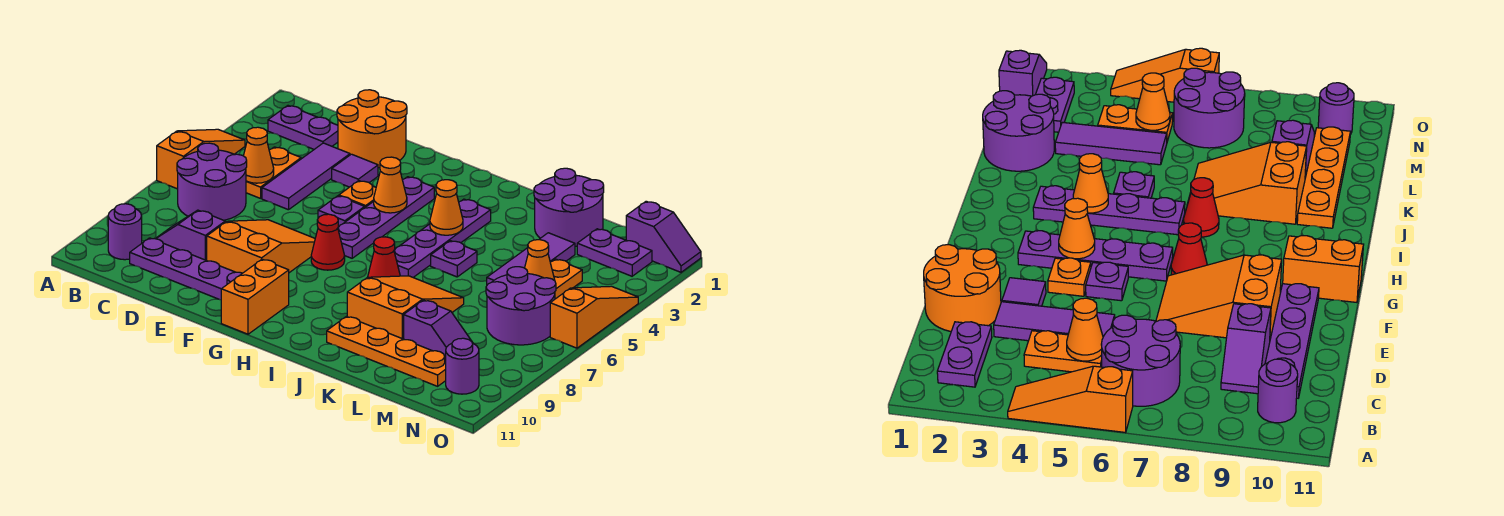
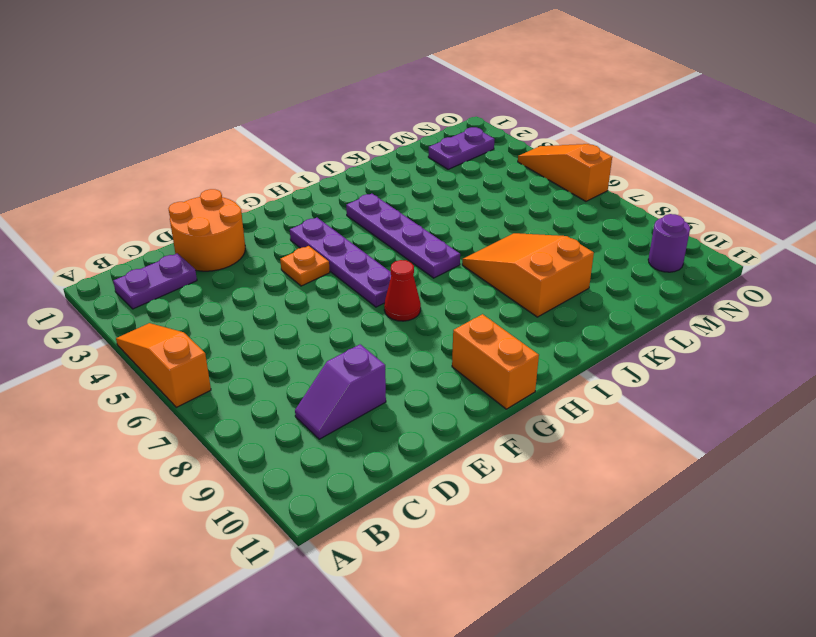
none -> purple 2x2 round brick [177,143,247,220]
none -> purple 1x1 round brick [108,204,142,260]
none -> orange 1x2 plate [246,147,301,198]
none -> purple 1x4 plate [130,238,242,300]

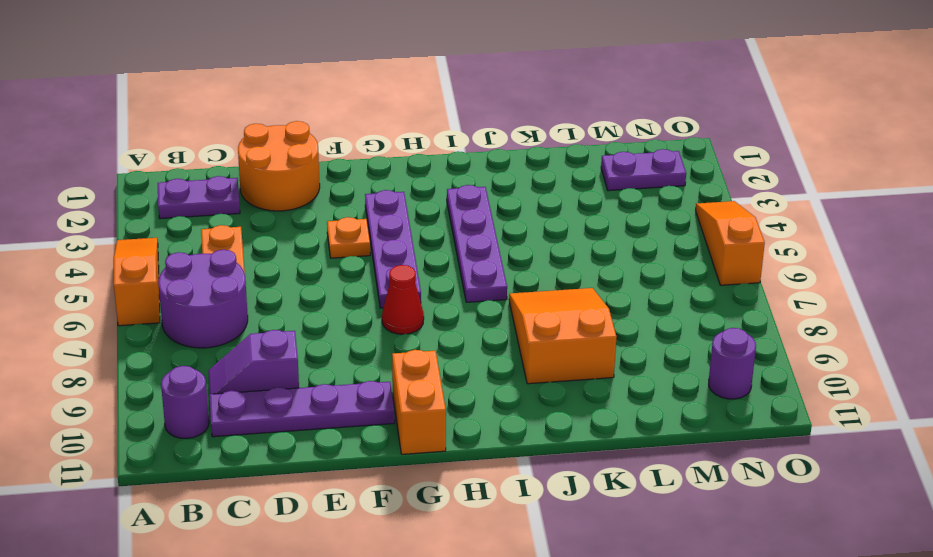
none -> purple 1x3 tile [262,143,350,210]
none -> purple 1x1 tile [332,154,378,187]
none -> orange 2x3 slope [207,220,315,273]
none -> purple 1x1 plate [318,196,365,227]

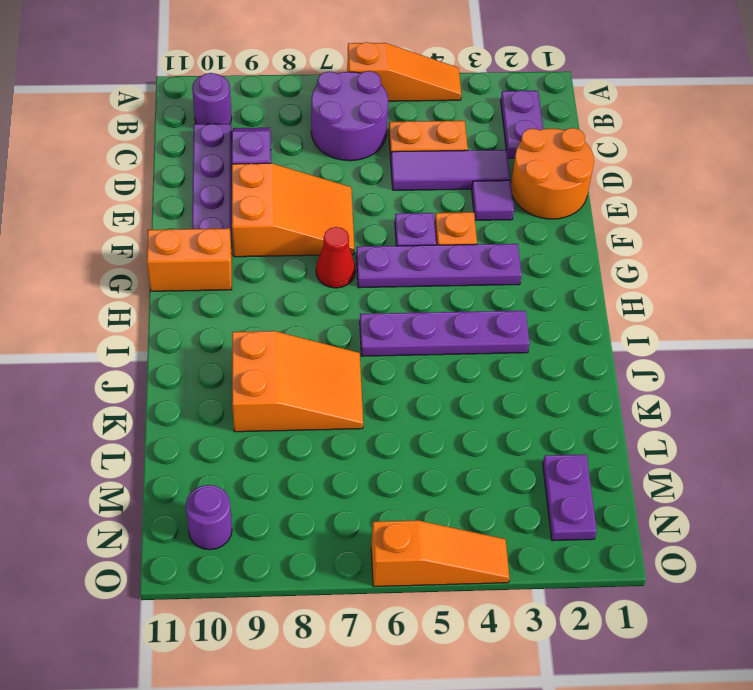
none -> red 1x1 cone [368,237,400,277]
none -> purple 1x1 plate [431,241,477,277]
none -> orange 1x4 plate [327,317,446,386]
none -> purple 2x2 round brick [534,168,604,246]

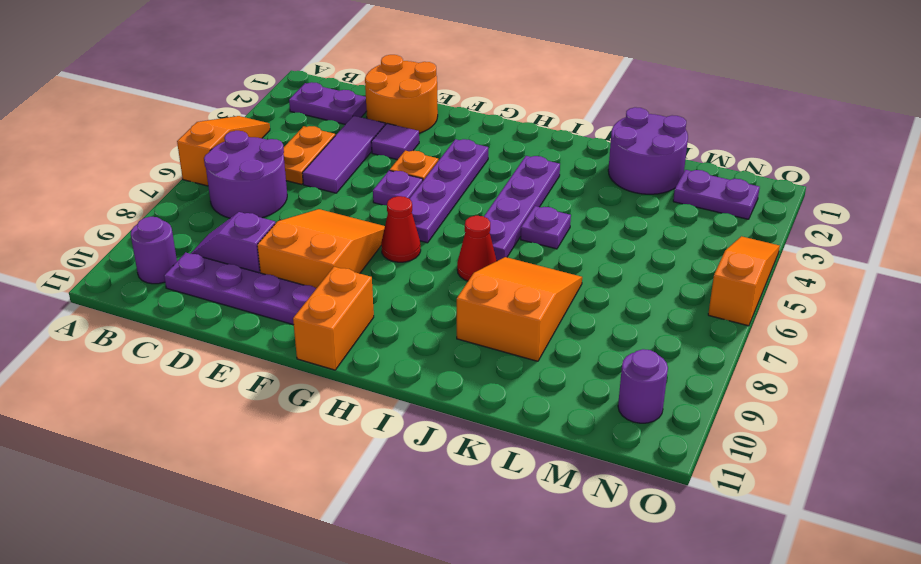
none -> orange 1x4 plate [327,317,446,386]
none -> purple 1x3 tile [487,233,575,285]
none -> purple 1x2 slope [404,300,473,356]
none -> orange 1x2 plate [550,259,582,299]

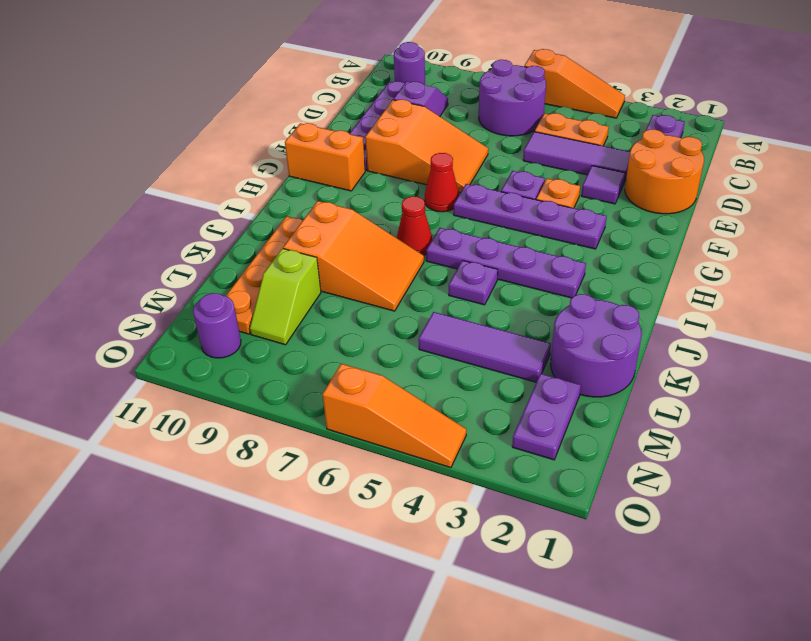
lime 1x2 slope [250,248,321,345] -> purple 1x2 slope [404,300,473,356]
none -> orange 1x2 plate [550,259,582,299]
none -> purple 2x2 round brick [486,267,556,345]
none -> purple 1x2 slope [626,201,701,272]
none -> orange 1x1 cone [244,127,274,183]

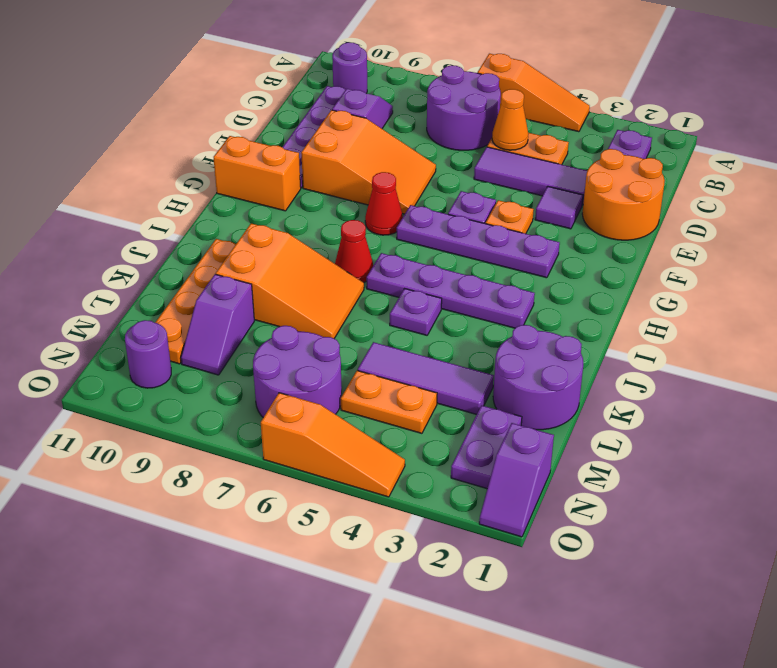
none -> orange 1x1 cone [374,157,407,213]
none -> orange 1x1 cone [430,180,463,235]
none -> orange 1x1 cone [525,240,555,281]

